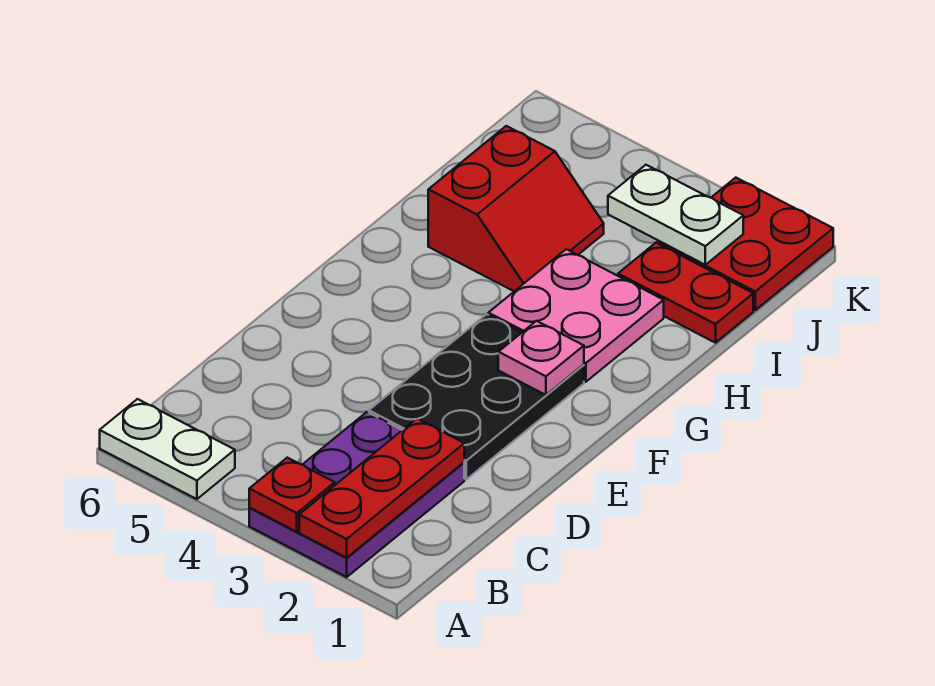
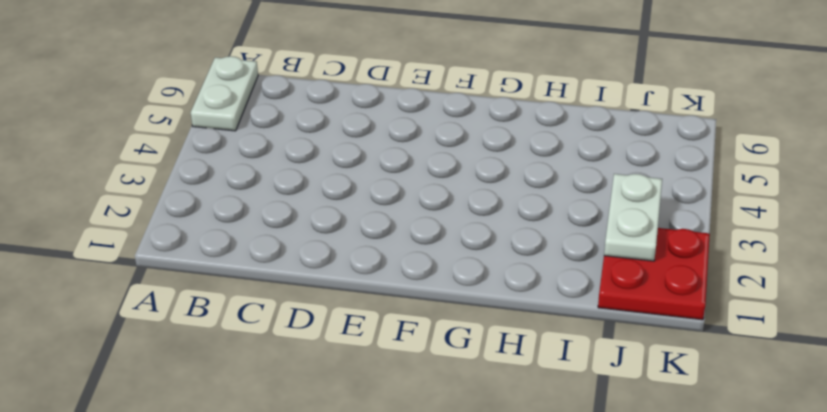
none -> purple 2x3 plate [249,412,464,577]
none -> black 2x3 plate [369,314,584,479]

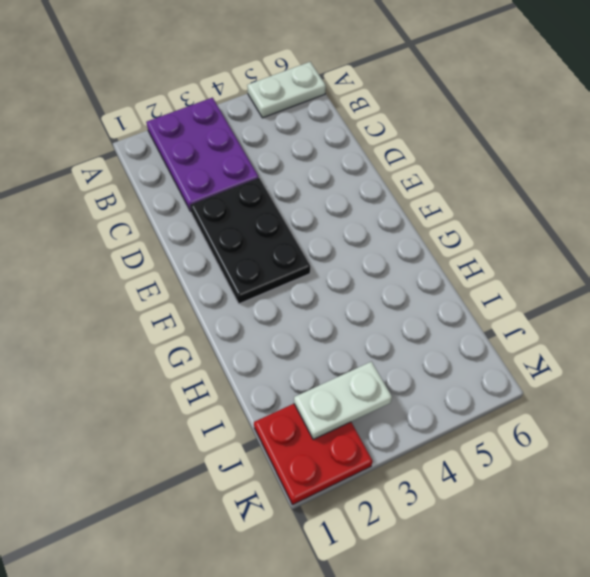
none -> pink 2x2 plate [488,249,664,382]
none -> red 2x2 slope [428,126,604,291]

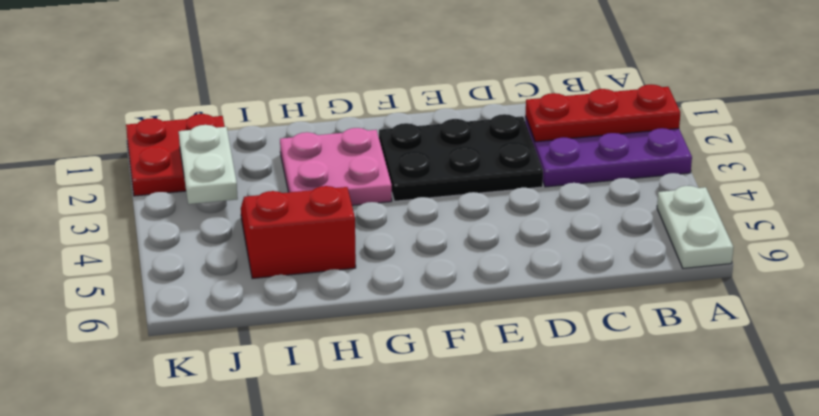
none -> red 1x2 plate [618,243,753,343]
none -> red 1x1 plate [249,458,335,532]

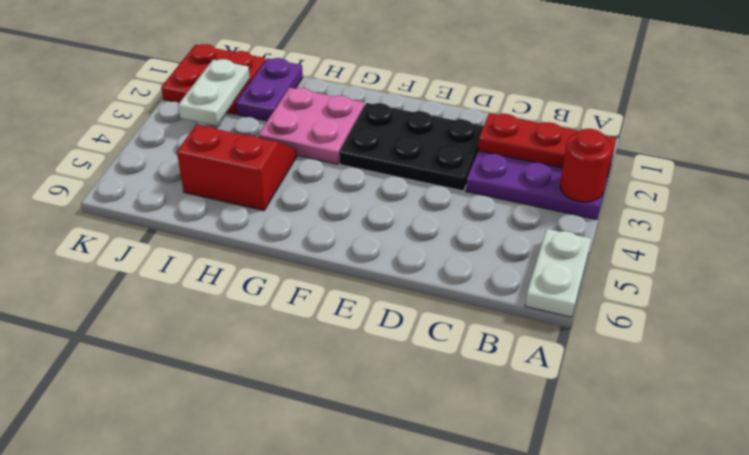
red 1x1 round brick [560,129,612,202] -> red 1x1 plate [249,458,335,532]
purple 1x2 plate [236,58,303,121] -> red 1x2 plate [618,243,753,343]
none -> pink 1x1 plate [498,321,584,395]

